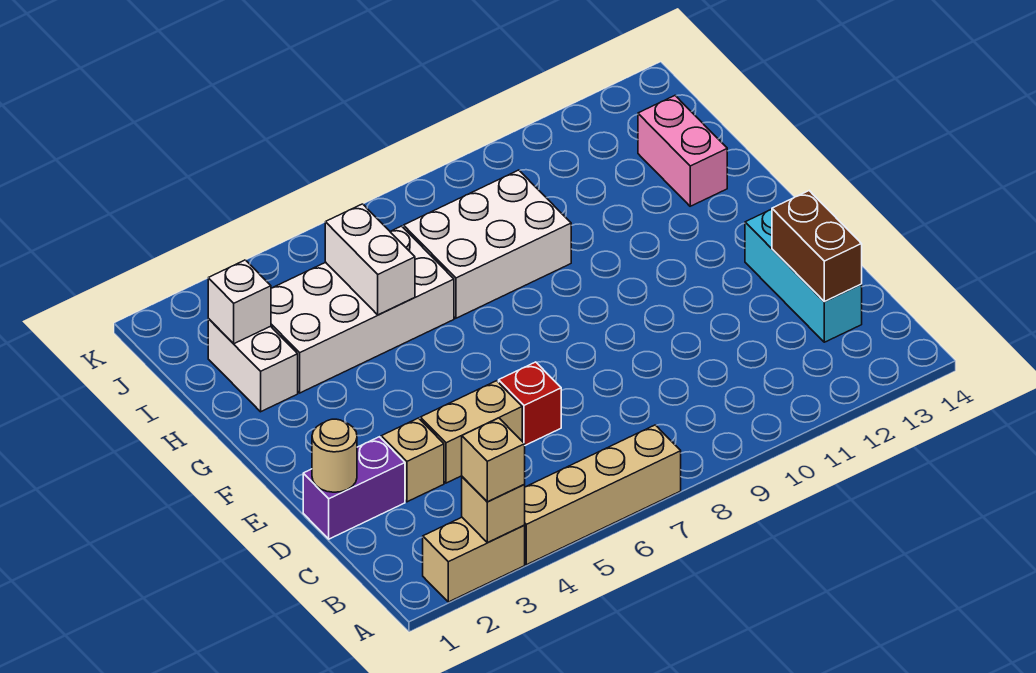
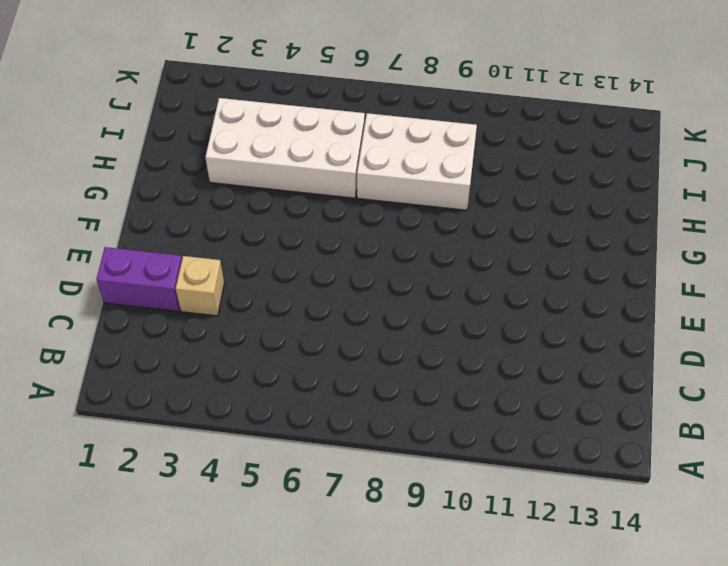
none -> tan 1x2 brick [423,517,525,602]
none -> tan 1x4 brick [524,425,681,565]
none -> cyan 1x3 brick [745,209,862,342]

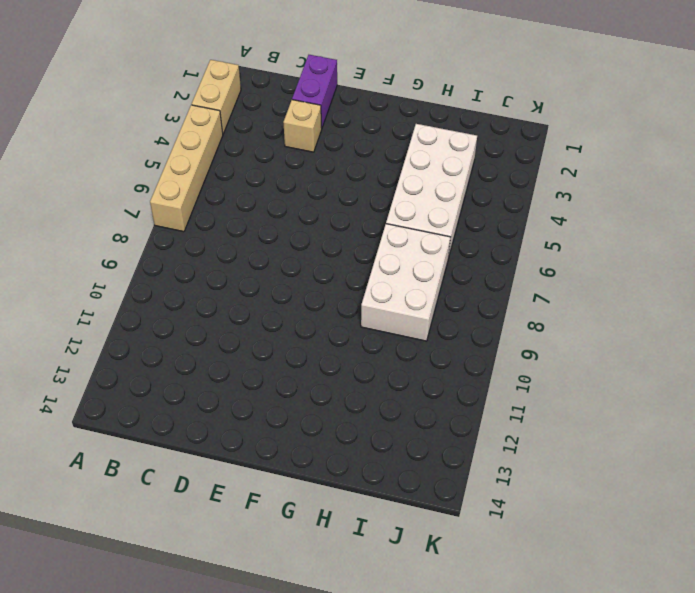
none -> cyan 1x3 brick [745,209,862,342]
none -> tan 1x2 brick [420,381,522,483]
none -> red 1x1 brick [499,362,561,445]

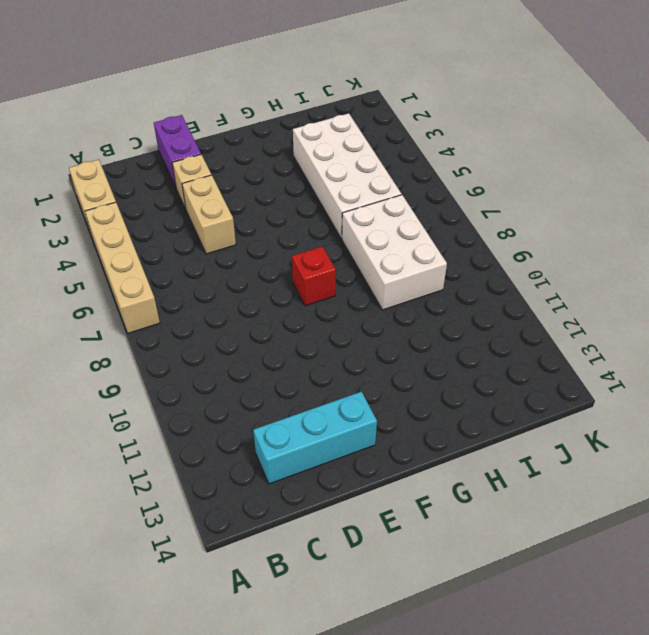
red 1x1 brick [292,246,336,306] -> red 1x1 brick moved to [499,362,561,445]
none -> white 1x2 brick [208,319,298,412]
none -> pink 1x2 brick [638,96,727,206]
none -> tan 1x1 brick [462,477,525,543]

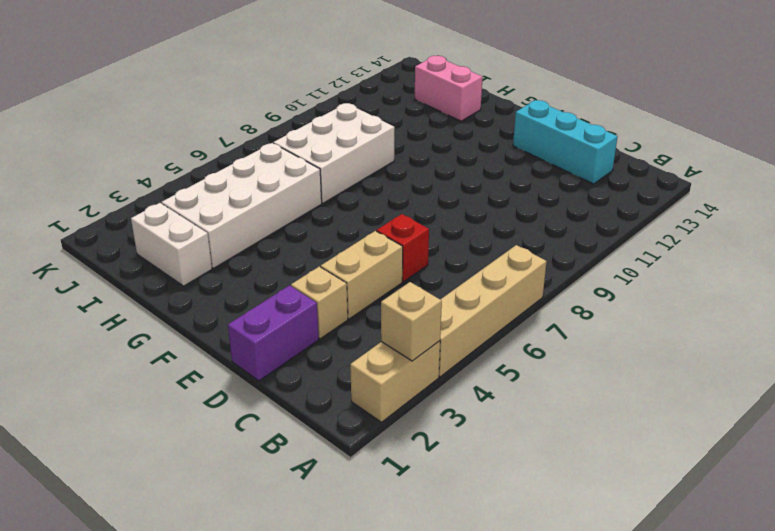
none -> brown 1x2 brick [772,191,862,301]
none -> tan 1x1 round brick [312,419,357,492]
none -> white 1x2 brick [325,204,415,315]

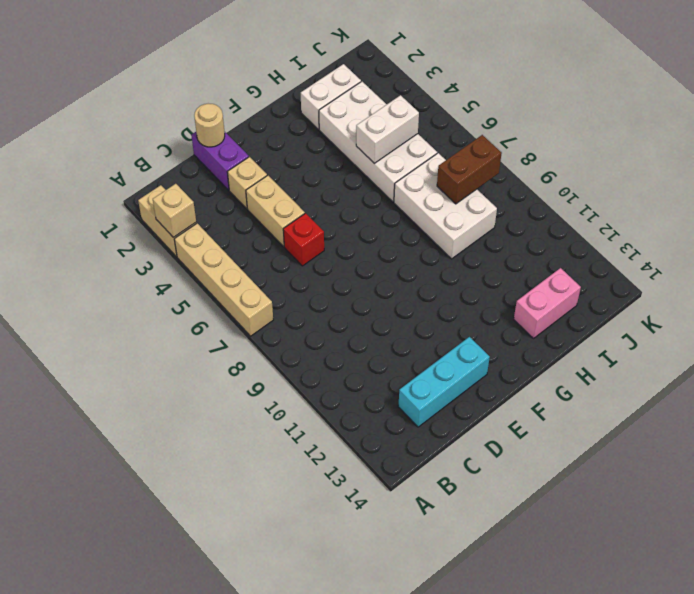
brown 1x2 brick [437,135,502,204] -> brown 1x2 brick moved to [772,191,862,301]
none -> white 1x1 brick [208,260,271,344]
none -> tan 1x1 brick [462,418,525,502]

